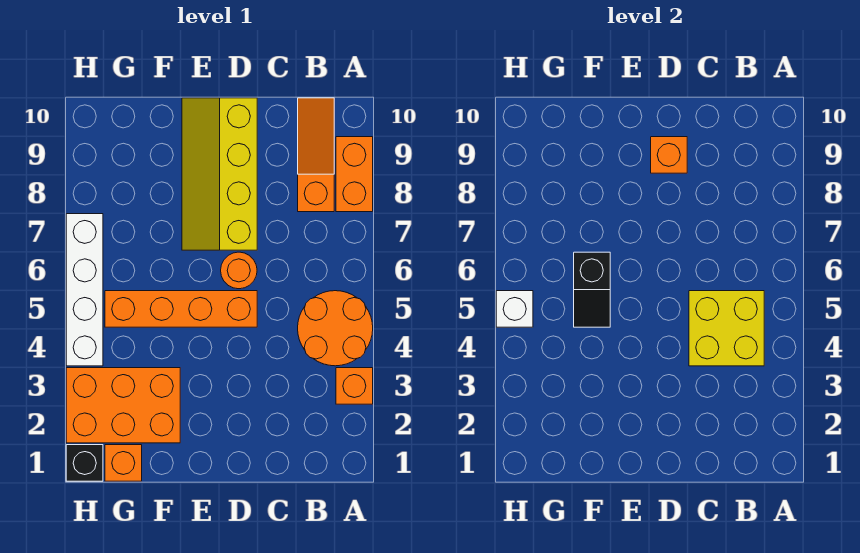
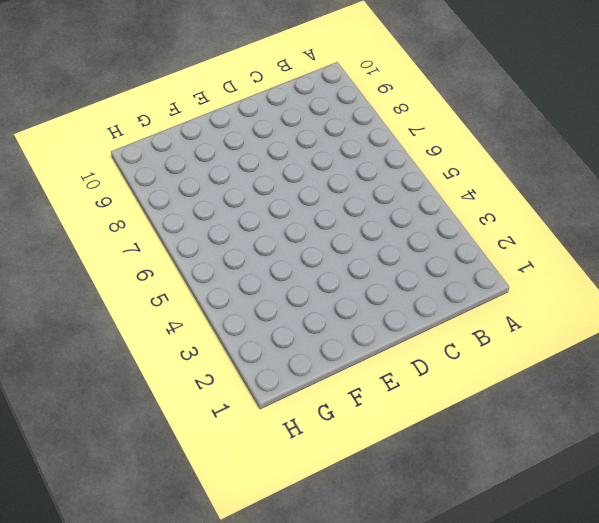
none -> orange 1x1 brick [336,368,373,404]
none -> orange 2x2 round brick [298,291,373,366]
none -> orange 1x2 brick [336,137,373,212]

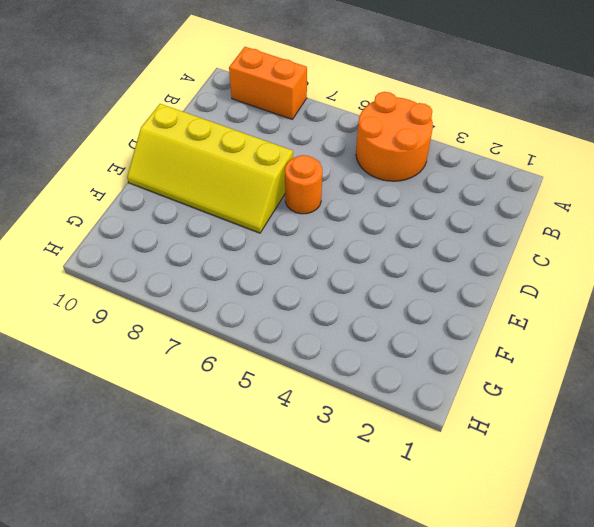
none -> orange 1x1 brick [336,368,373,404]
none -> orange 1x3 slope [298,98,334,212]
none -> orange 1x4 brick [105,291,257,327]

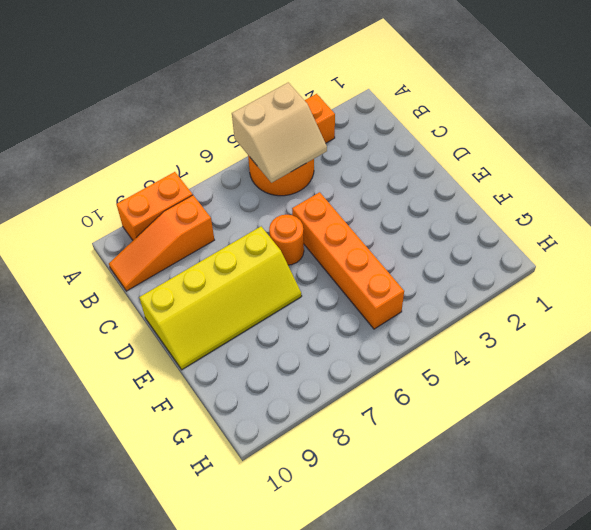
tan 2x2 slope [232,83,327,183] -> yellow 2x2 brick [689,291,764,366]
none -> orange 2x3 brick [66,368,180,443]
none -> orange 1x1 brick [105,445,142,481]
none -> black 1x1 brick [66,445,103,481]

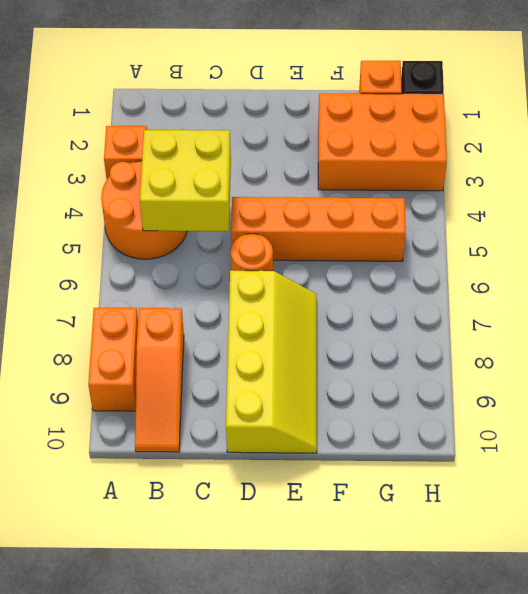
none -> white 1x4 brick [66,214,103,366]
none -> orange 1x1 brick [651,137,687,173]
none -> black 1x2 slope [574,252,610,327]

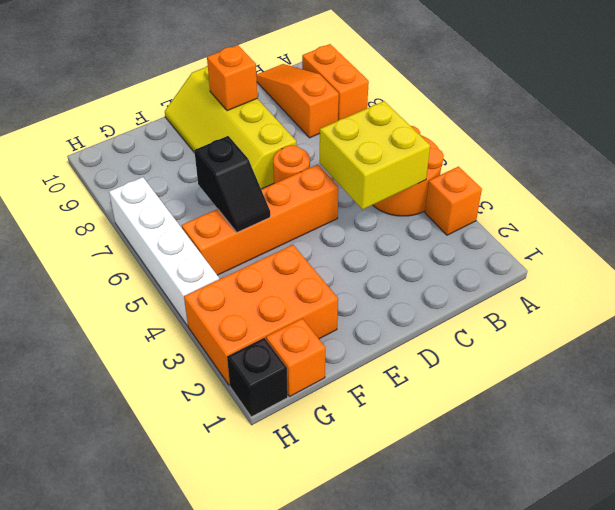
none -> white 1x1 brick [496,291,533,327]

